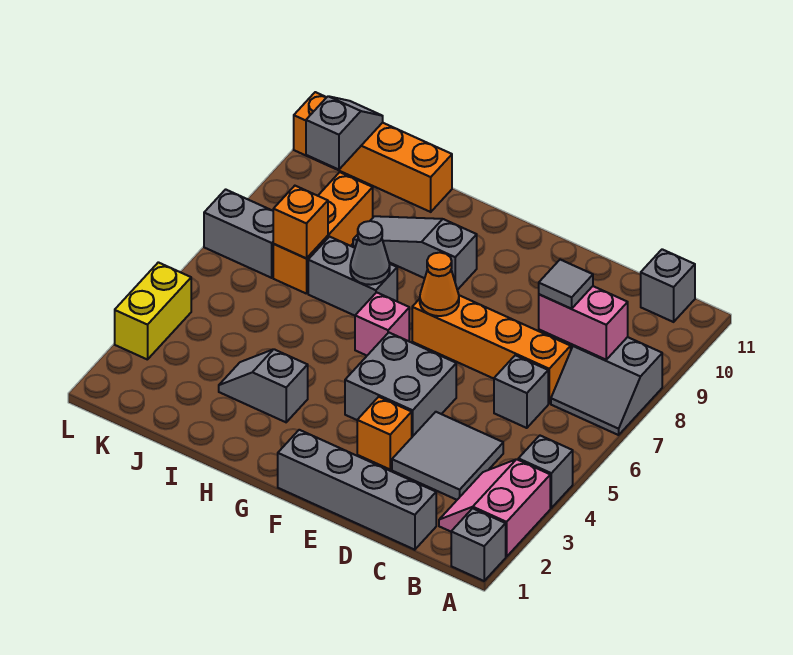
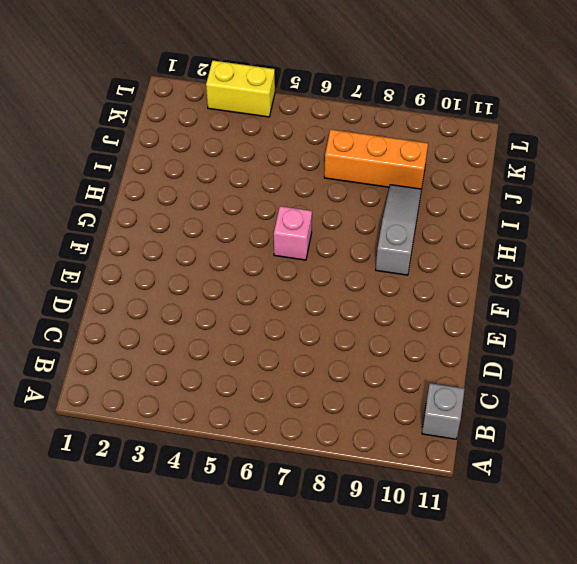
none -> grey 1x1 brick [451,508,506,581]
none -> pink 2x2 slope [439,459,550,557]
none -> grey 1x1 brick [518,436,573,508]

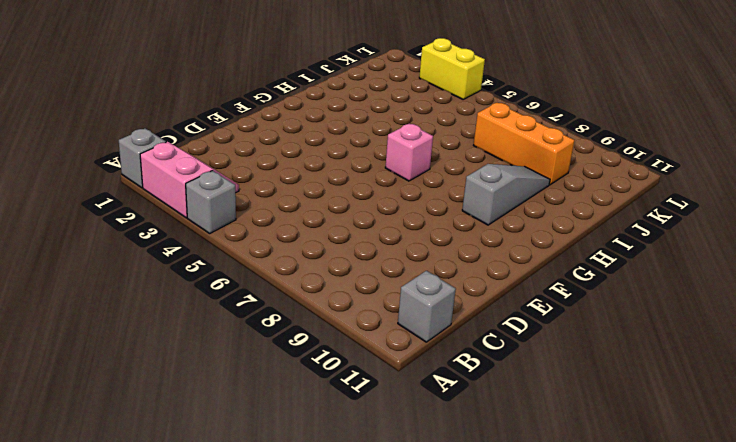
none -> grey 2x2 slope [551,337,662,435]
none -> grey 1x4 brick [278,430,436,550]
none -> grey 2x2 tile [392,412,503,500]

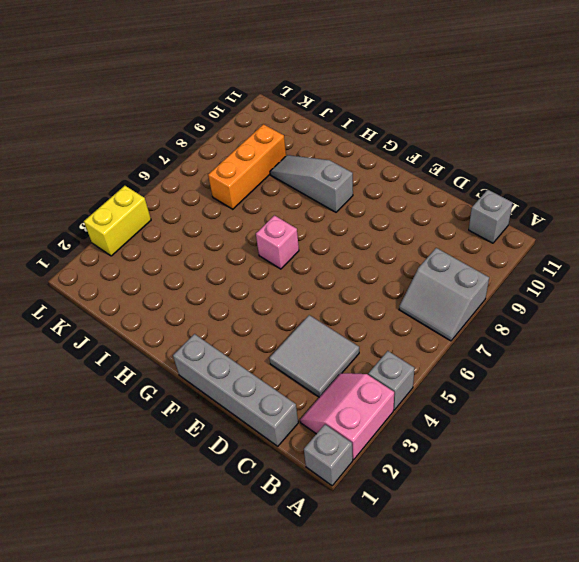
none -> grey 1x1 brick [494,355,548,428]
none -> orange 1x4 brick [412,295,571,403]
none -> orange 1x1 brick [357,397,412,469]

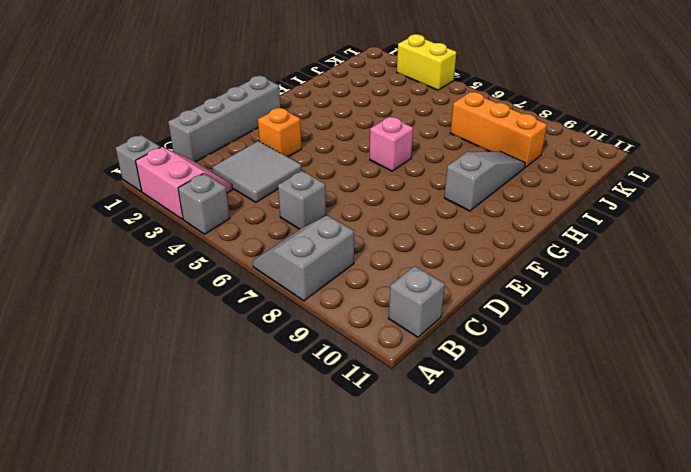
none -> orange 1x4 brick [412,295,571,403]
none -> grey 2x2 brick [345,333,456,437]
none -> grey 1x2 slope [219,349,308,422]

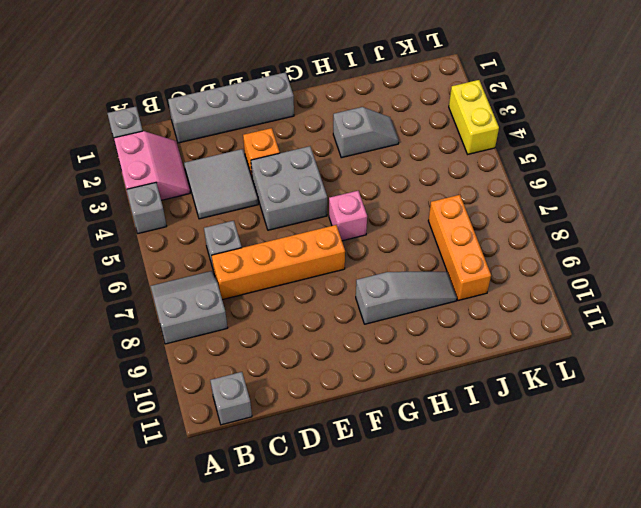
none -> grey 1x2 brick [308,237,397,316]
none -> orange 1x4 brick [294,92,452,212]
none -> grey 1x2 brick [204,189,273,278]

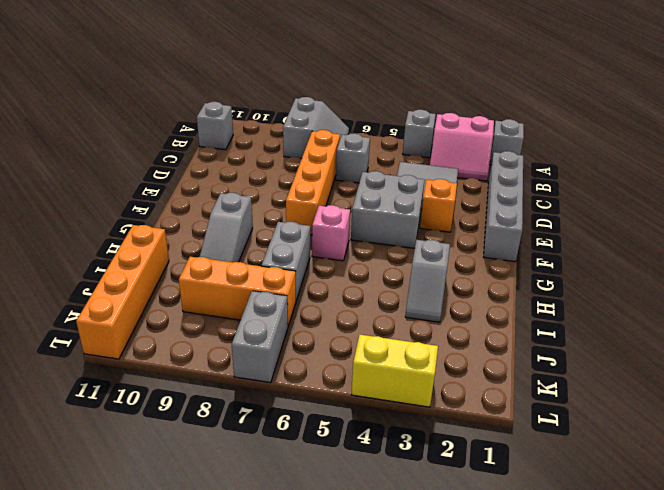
none -> pink 1x2 brick [539,286,628,360]
none -> orange 1x1 cone [420,253,459,316]
none -> grey 1x1 cone [350,221,390,285]

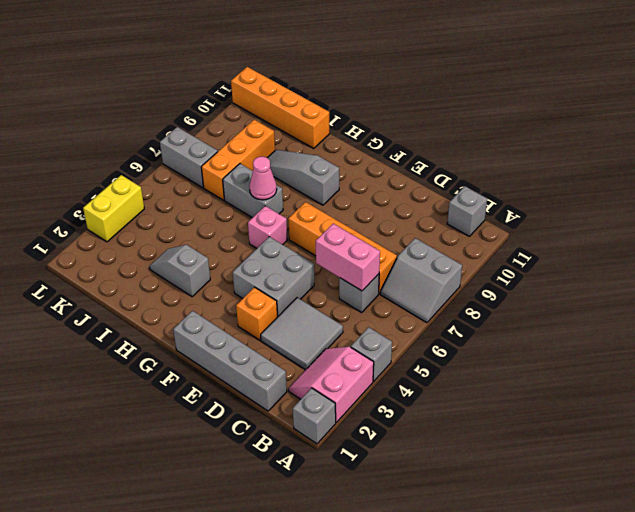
pink 1x2 brick [316,224,380,291] -> pink 1x2 brick moved to [539,286,628,360]
pink 1x1 cone [250,157,277,200] -> grey 1x1 cone [350,221,390,285]
none -> orange 1x1 cone [420,253,459,316]
none -> orange 1x1 brick [273,186,328,259]
none -> grey 1x2 slope [306,96,383,170]

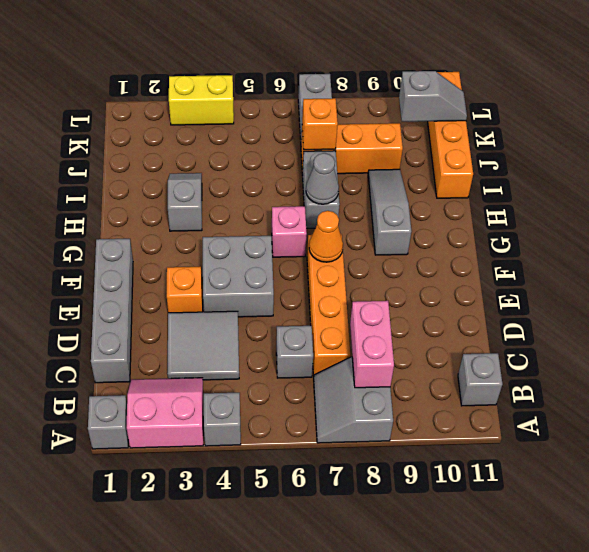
none -> grey 1x1 tile [539,260,593,309]

